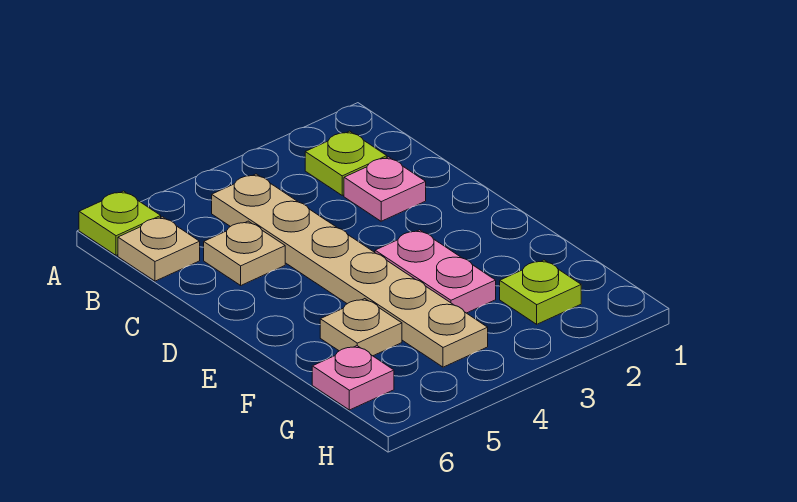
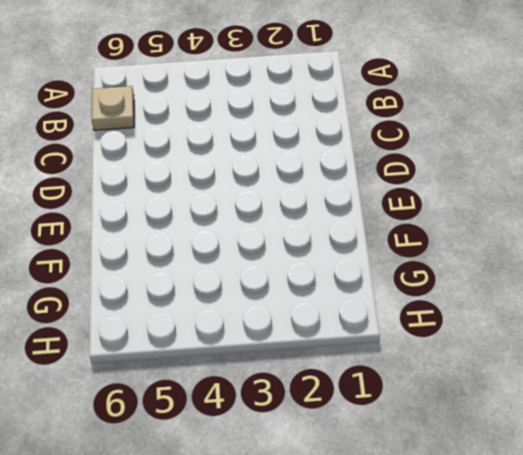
none -> lime 1x1 plate [79,191,161,255]
none -> lime 1x1 plate [305,131,387,195]

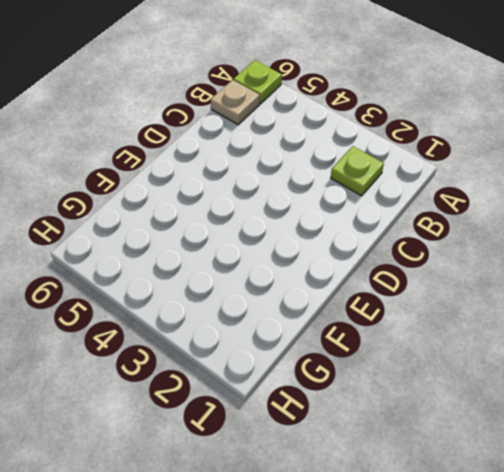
none -> tan 1x6 plate [212,174,488,367]
none -> pink 1x1 plate [344,157,426,221]

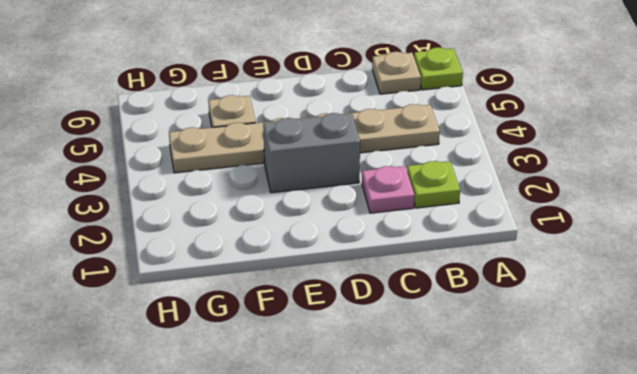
grey 1x2 brick [263,113,360,193] -> pink 1x2 plate [375,230,496,313]
none -> tan 1x1 plate [204,221,285,285]
none -> lime 1x1 plate [500,260,581,324]

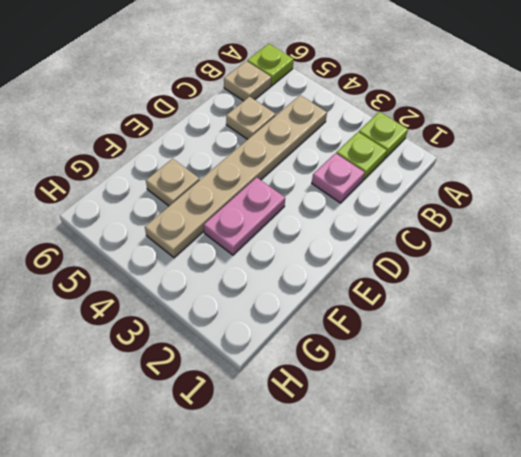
lime 1x1 plate [359,112,408,158] -> lime 1x1 plate moved to [500,260,581,324]
none -> pink 1x1 plate [312,346,394,410]

